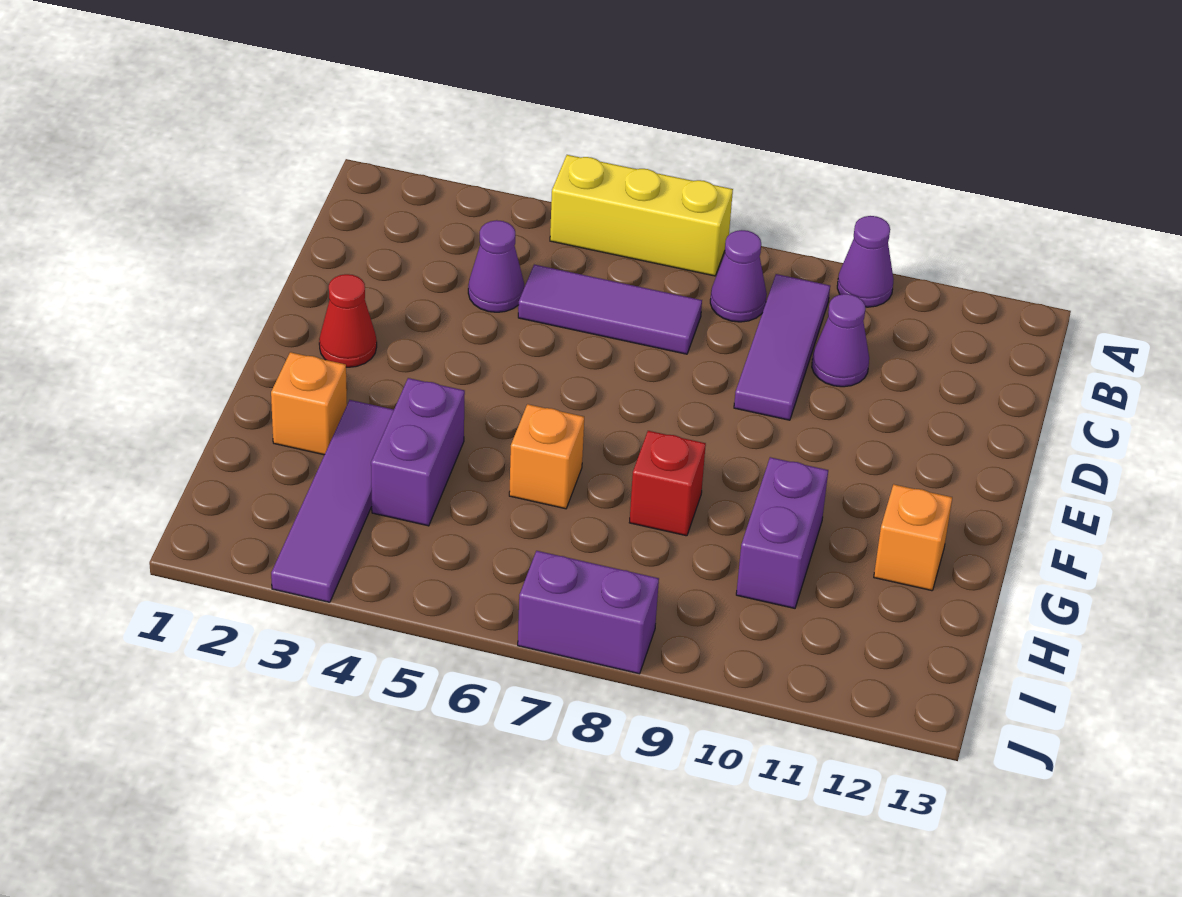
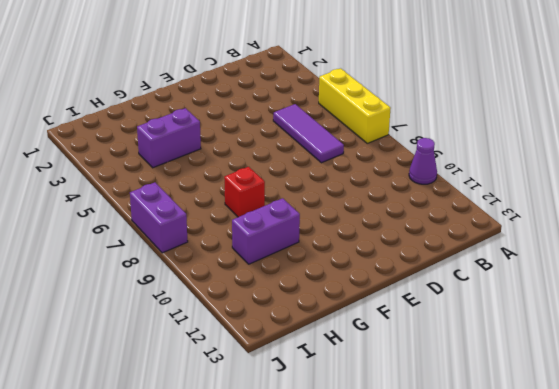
none -> purple 1x1 cone [710,230,767,322]
none -> purple 1x3 tile [734,274,830,420]
none -> purple 1x1 cone [468,220,524,312]

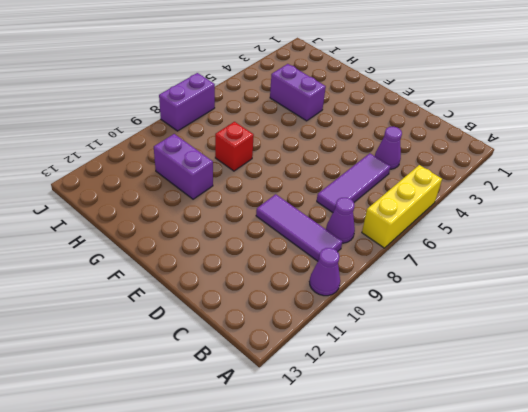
none -> purple 1x1 cone [812,294,869,387]
none -> red 1x1 cone [319,274,377,367]
none -> orange 1x1 brick [271,352,347,455]

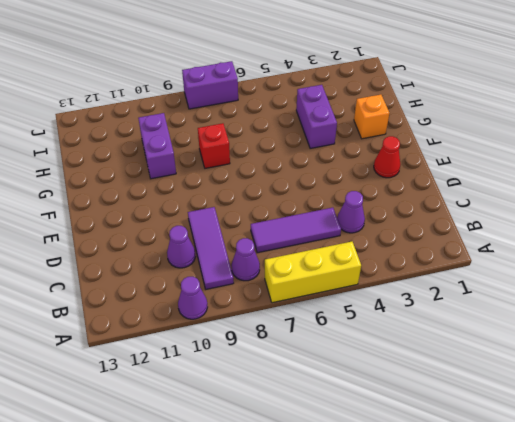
none -> purple 1x4 tile [271,400,394,602]
none -> orange 1x1 brick [509,404,584,509]
none -> orange 1x1 brick [874,484,952,591]

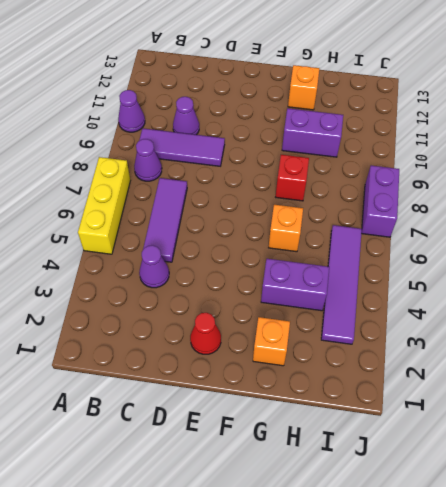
purple 1x4 tile [321,225,362,344] -> purple 1x4 tile turned to [271,400,394,602]

